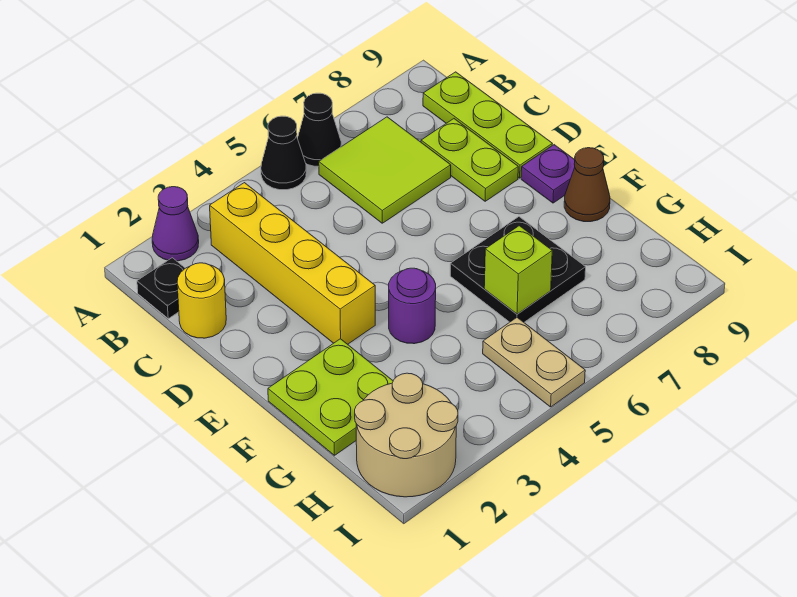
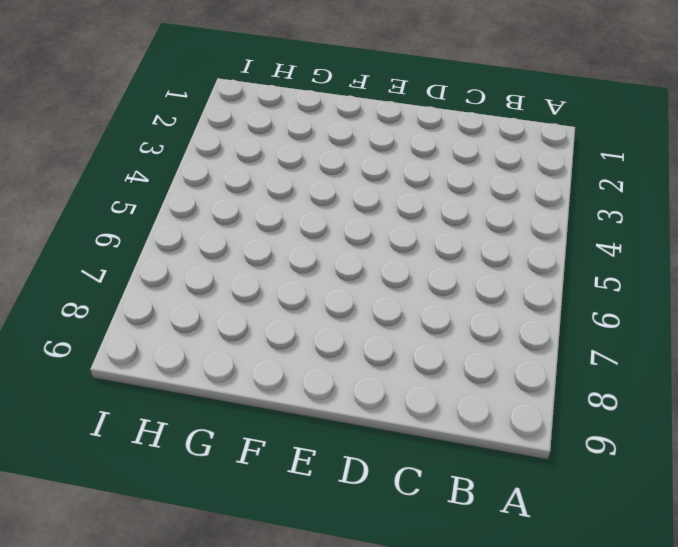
none -> purple 1x1 cone [152,187,199,261]
none -> black 1x1 cone [261,116,306,190]
none -> black 1x1 cone [297,93,341,166]

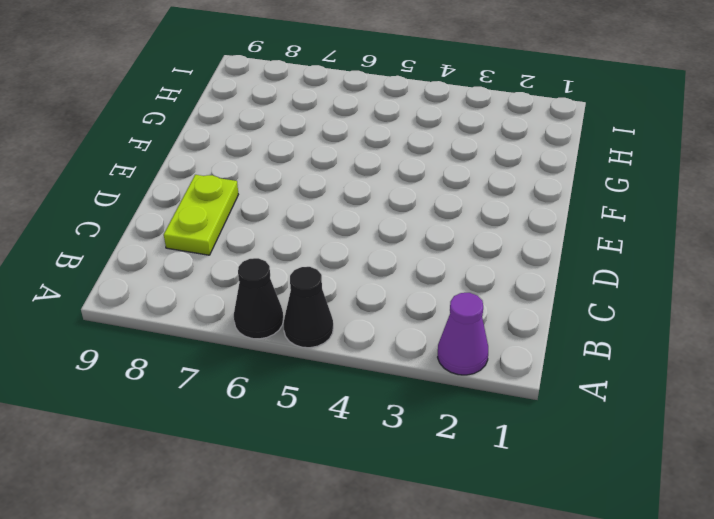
none -> black 1x1 plate [137,258,185,319]
none -> yellow 1x4 brick [210,183,375,344]
none -> lime 2x2 tile [319,117,451,223]

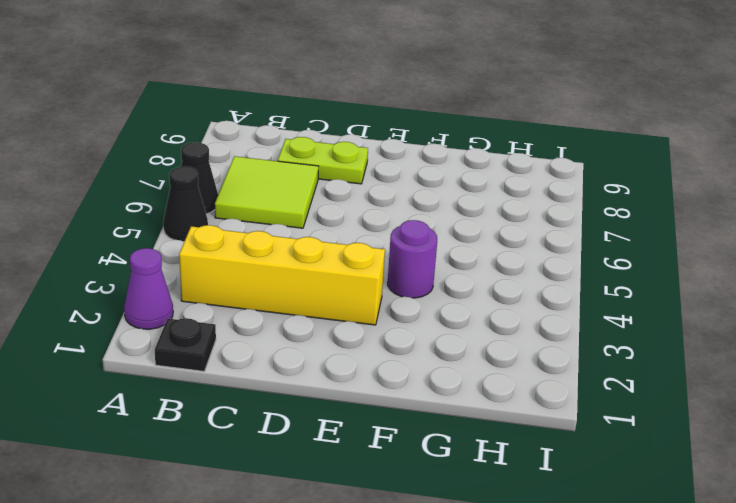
none -> lime 1x3 plate [423,72,552,178]
none -> yellow 1x1 round brick [177,263,226,338]
none -> purple 1x1 plate [521,145,575,203]

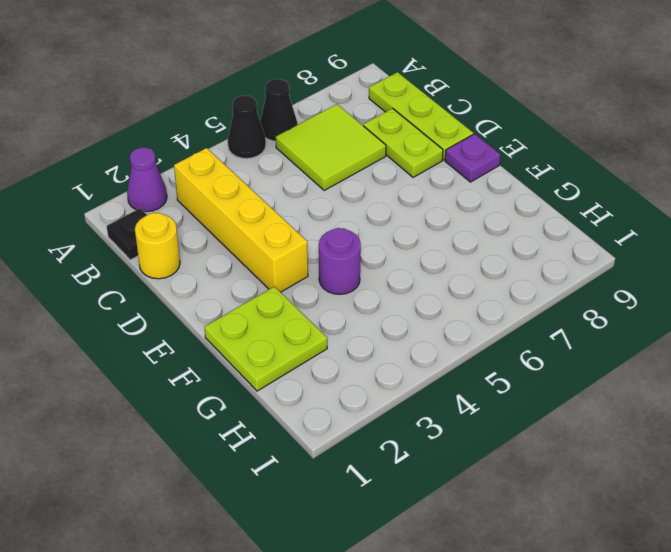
none -> black 2x2 plate [450,217,586,322]
none -> brown 1x1 cone [564,148,610,222]
none -> tan 2x2 round brick [355,373,458,497]

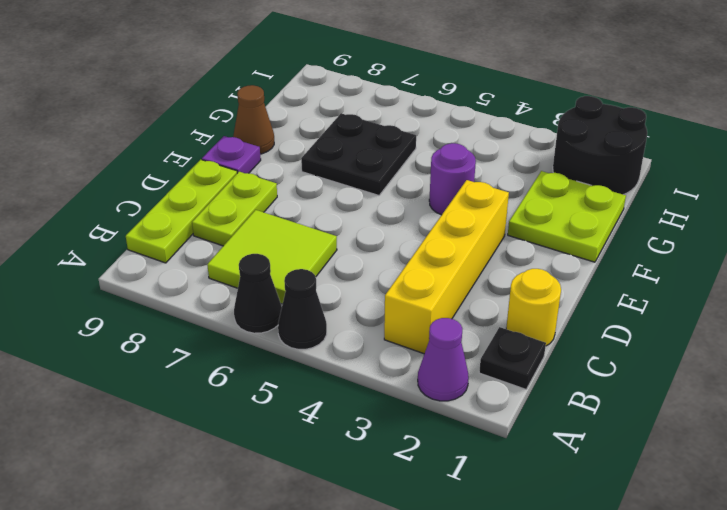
black 2x2 round brick [553,96,647,195] -> tan 2x2 round brick [355,373,458,497]
none -> tan 1x2 plate [483,318,585,407]
none -> lime 1x1 brick [484,226,552,314]

